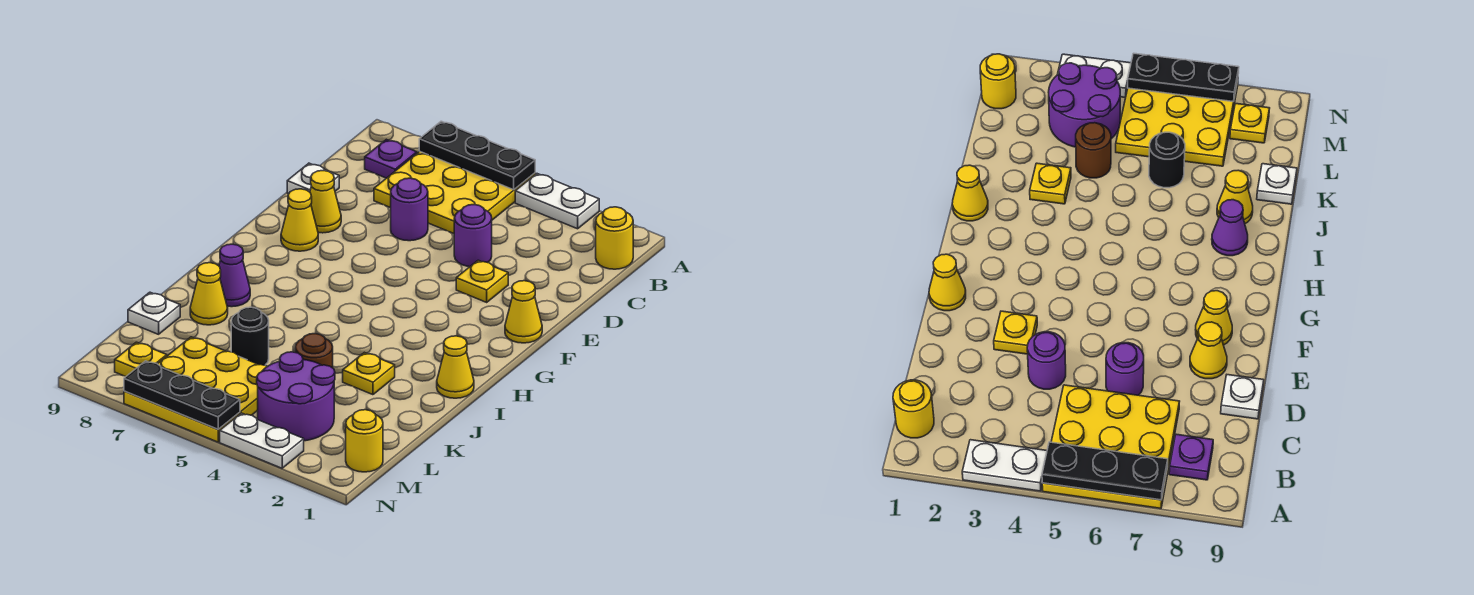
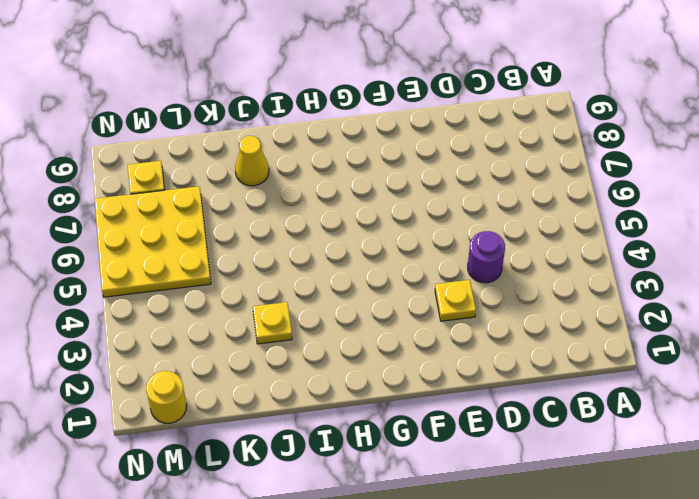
none -> white 1x2 plate [515,174,599,229]
none -> yellow 3x3 plate [374,151,535,234]
none -> yellow 1x1 round brick [596,207,633,269]

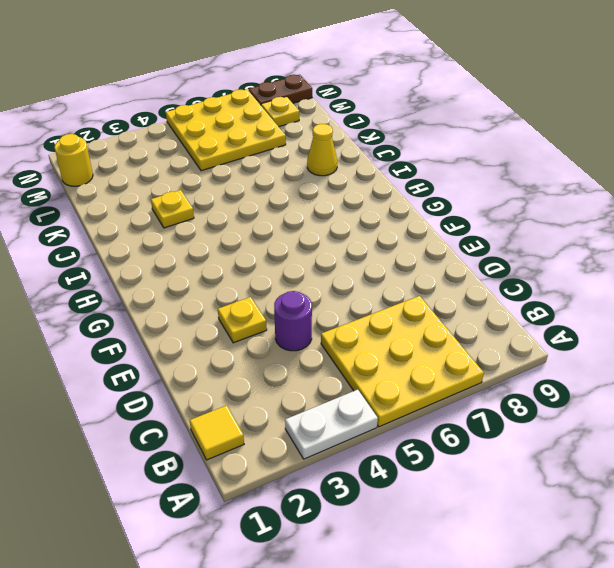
yellow 1x1 tile [190,405,244,460] -> yellow 1x1 round brick [596,207,633,269]
brown 1x2 plate [249,75,312,105] -> none
none -> purple 1x1 plate [365,139,417,178]
none -> purple 1x1 round brick [391,178,428,241]
none -> white 1x1 plate [287,163,339,194]

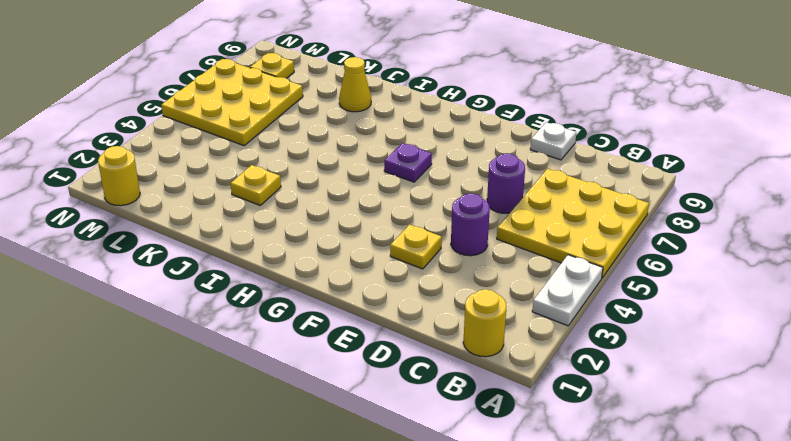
purple 1x1 plate [384,143,432,182] -> purple 1x1 plate moved to [365,139,417,178]
none -> yellow 1x1 cone [310,171,341,233]
none -> yellow 1x1 cone [505,281,542,343]
none -> yellow 1x1 cone [281,189,318,251]

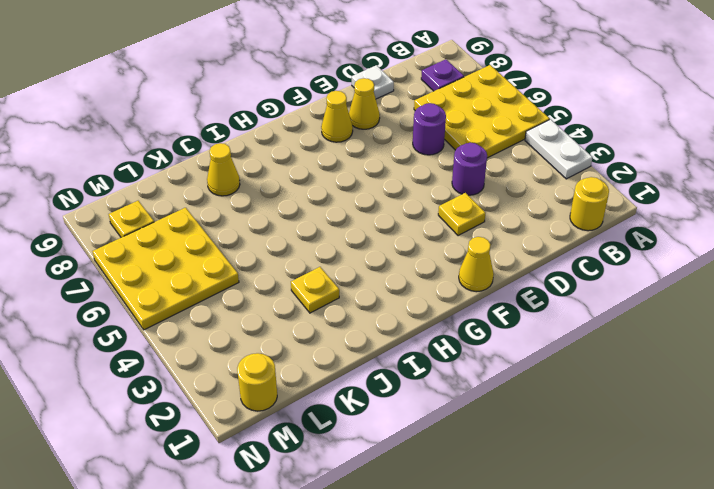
none -> yellow 1x1 cone [437,336,474,398]
none -> purple 1x1 cone [219,244,250,307]
none -> brown 1x1 round brick [295,334,333,368]

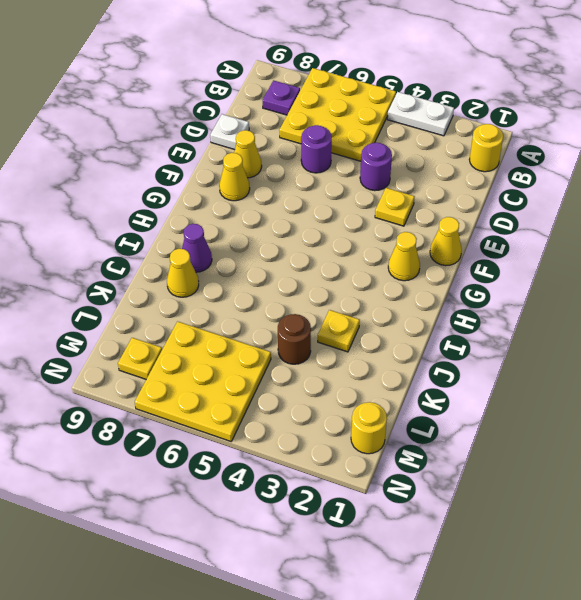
yellow 1x1 cone [388,232,420,281] -> yellow 1x1 cone moved to [437,336,474,398]
none -> black 1x1 round brick [231,307,269,365]
none -> white 1x1 plate [128,292,180,334]
none -> purple 2x2 round brick [257,352,335,441]

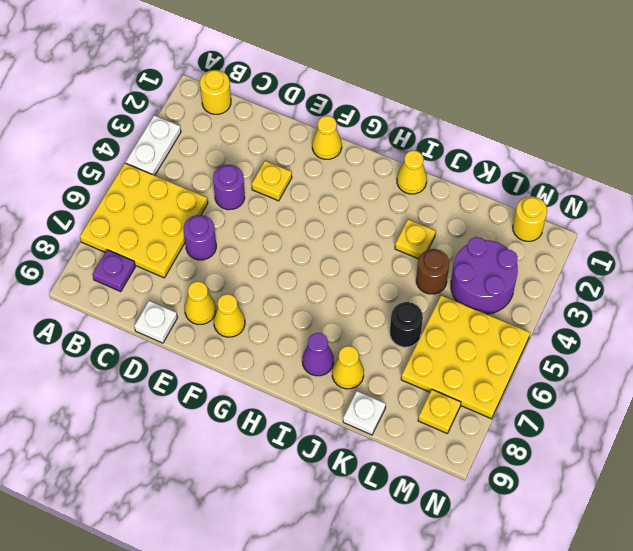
none -> white 1x2 plate [220,413,304,468]
none -> black 1x3 plate [419,121,535,190]
none -> black 1x3 plate [124,361,240,429]

